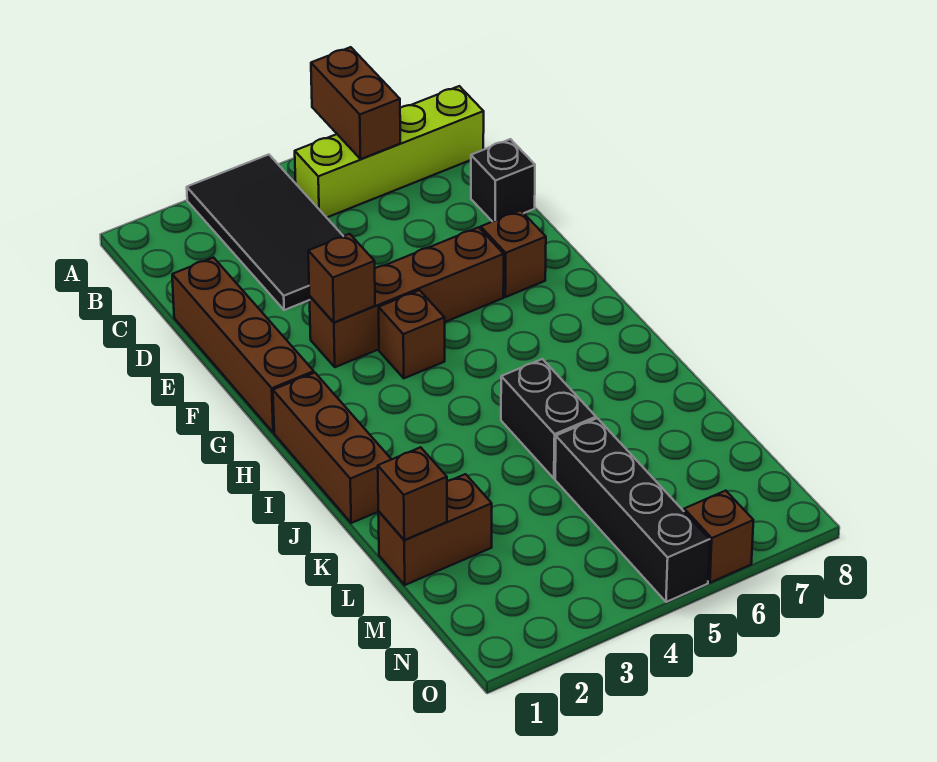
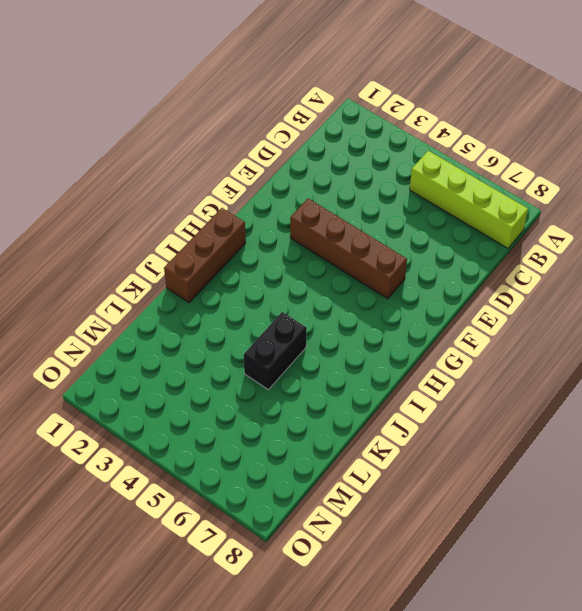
none -> black 2x4 tile [187,155,343,310]
none -> brown 1x4 brick [172,258,314,433]
none -> black 1x1 brick [471,139,535,222]

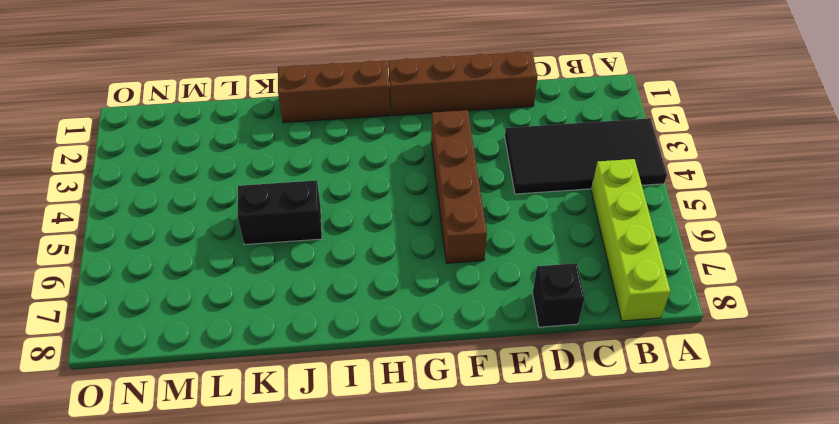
none -> brown 1x1 brick [481,210,546,297]
none -> brown 1x1 brick [379,290,445,378]
none -> brown 1x2 brick [378,474,492,585]

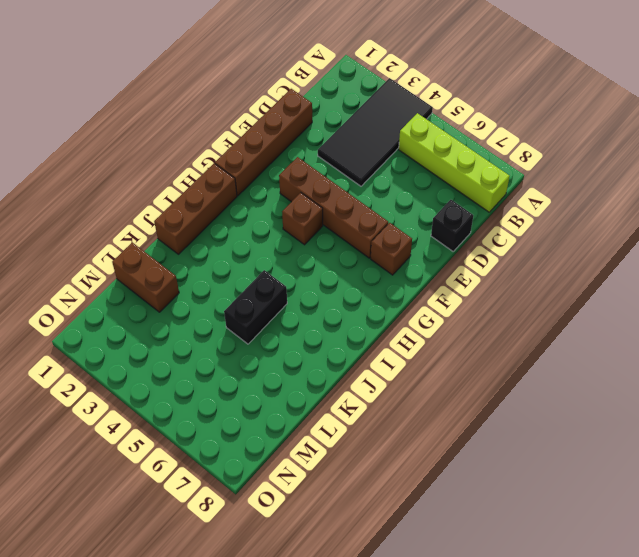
none -> black 1x4 brick [555,418,710,602]
none -> brown 1x1 brick [684,491,754,583]
none -> brown 1x2 brick [311,47,400,159]

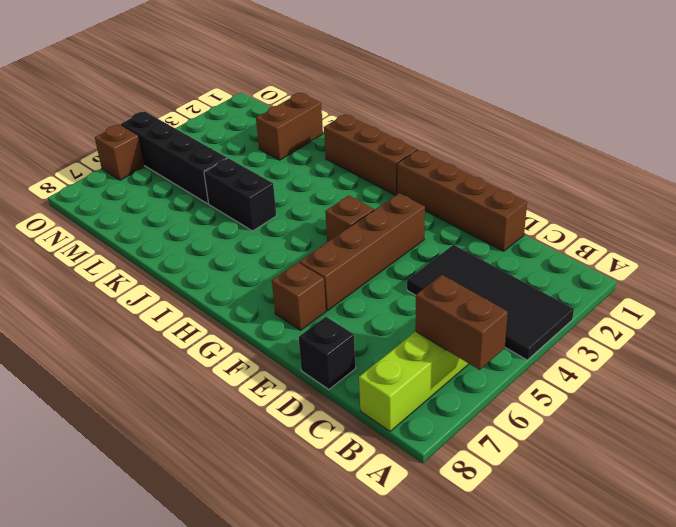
none -> brown 1x1 brick [308,234,375,322]
none -> brown 1x1 brick [378,447,447,540]

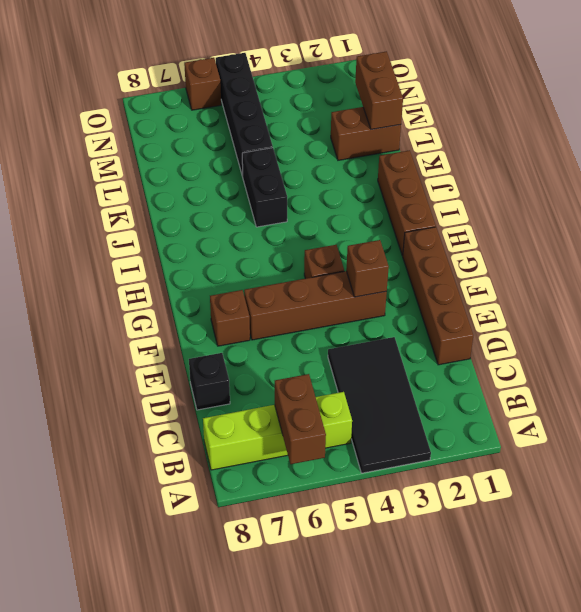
brown 1x2 brick [355,51,403,129] -> brown 1x1 brick [378,447,447,540]

